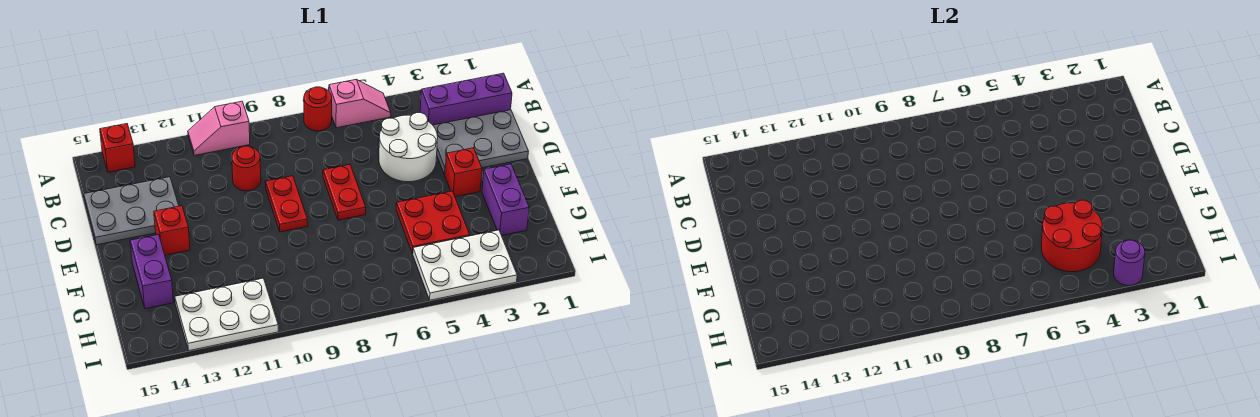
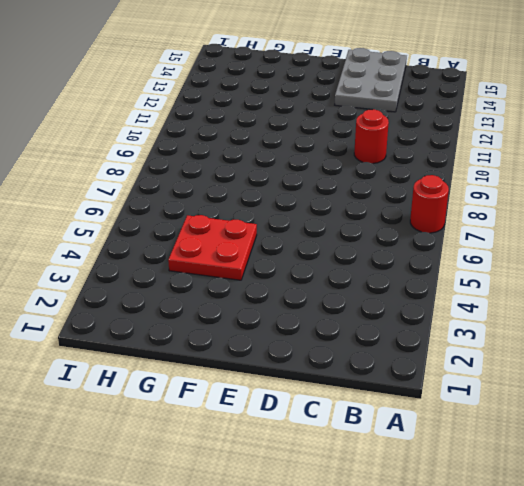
none -> pink 1x2 slope [329,79,391,128]
none -> pink 1x2 slope [188,102,250,155]
none -> red 1x1 brick [100,124,135,172]

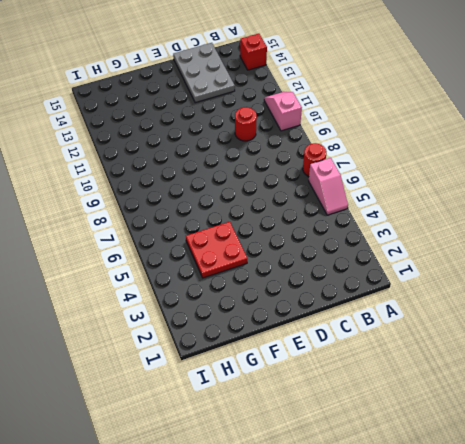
none -> purple 1x3 brick [420,73,512,125]
none -> grey 2x3 plate [433,110,529,175]
none -> white 2x2 round brick [379,113,438,182]

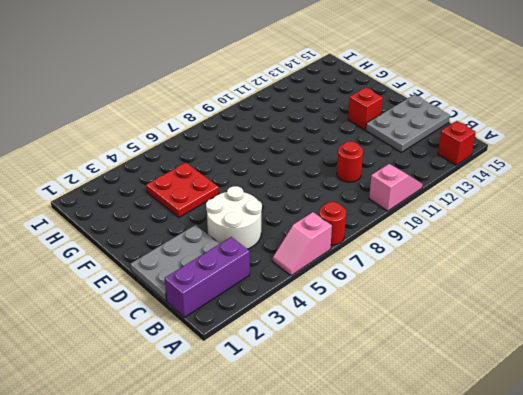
none -> red 1x2 plate [323,165,366,220]
none -> red 1x2 plate [265,176,308,232]
none -> red 1x1 brick [445,148,482,197]

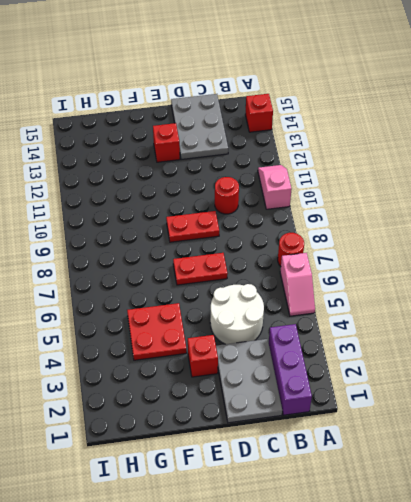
none -> purple 1x2 brick [482,164,529,236]
none -> purple 1x2 brick [130,235,173,309]
none -> white 2x3 plate [413,230,517,300]

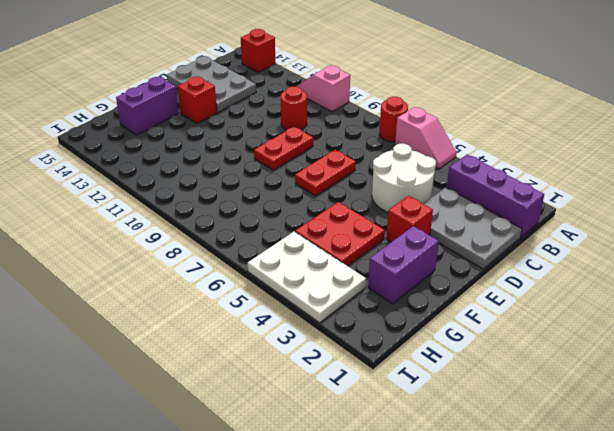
none -> white 2x3 plate [175,278,278,351]
none -> red 2x2 round brick [1041,200,1102,272]
none -> purple 1x1 round brick [1114,240,1145,286]

